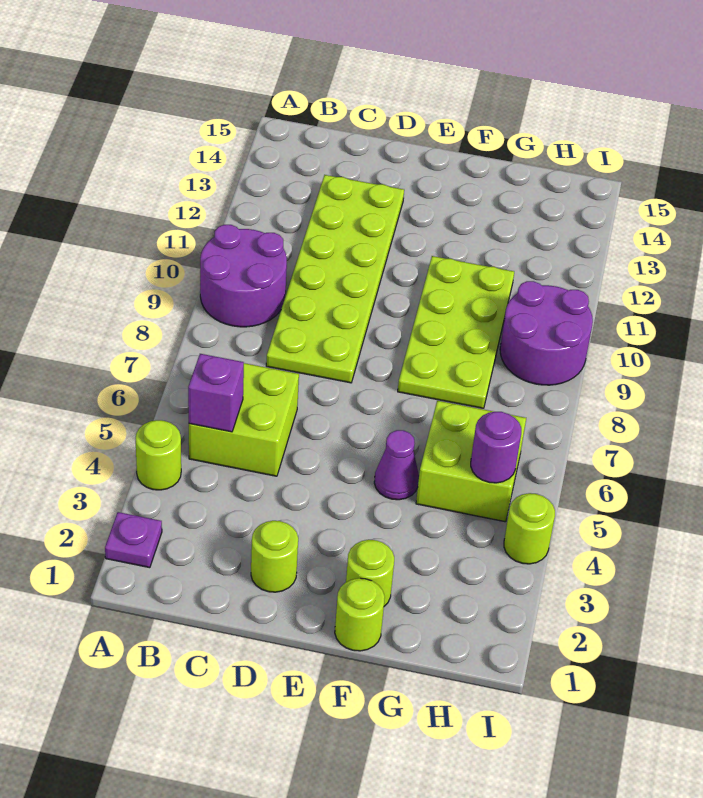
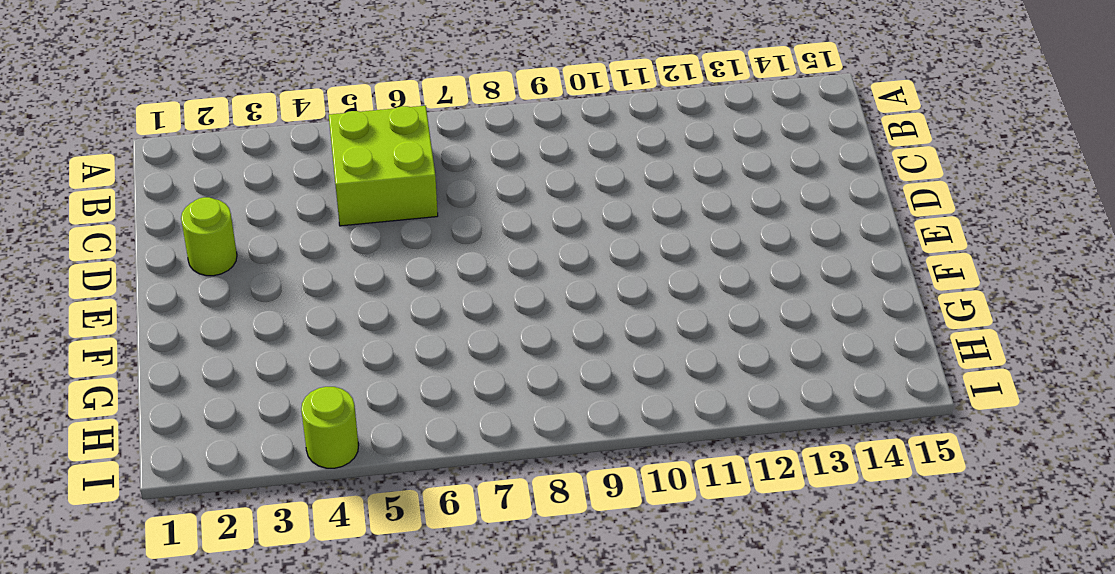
none -> purple 1x1 plate [105,512,162,568]
none -> lime 1x1 round brick [136,420,181,490]
none -> purple 2x2 round brick [200,225,287,327]

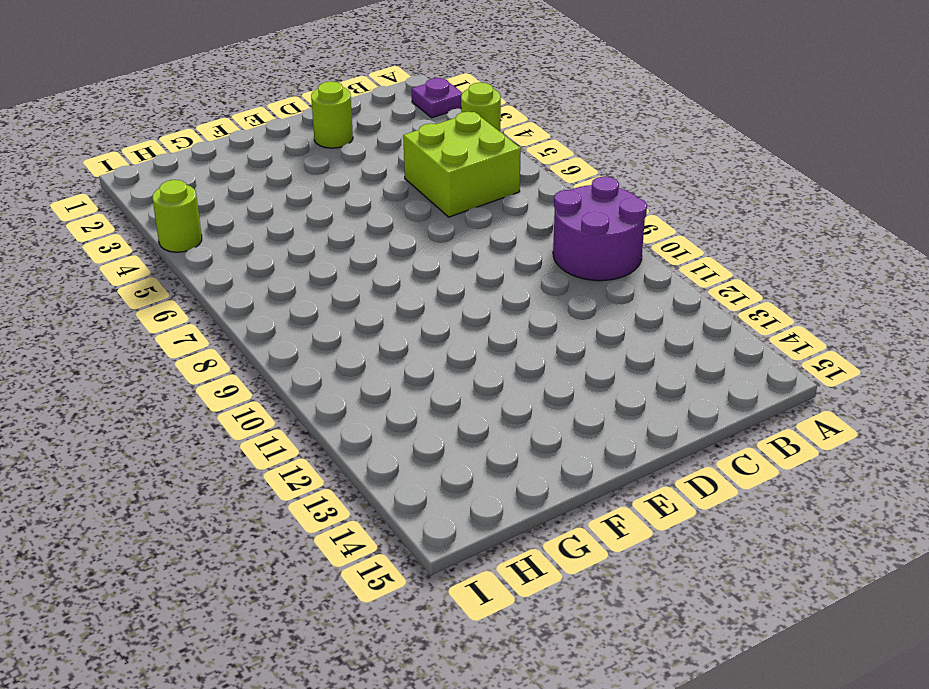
none -> lime 2x6 plate [266,175,404,383]
none -> lime 1x1 round brick [335,578,385,651]
none -> lime 1x1 round brick [346,540,394,606]

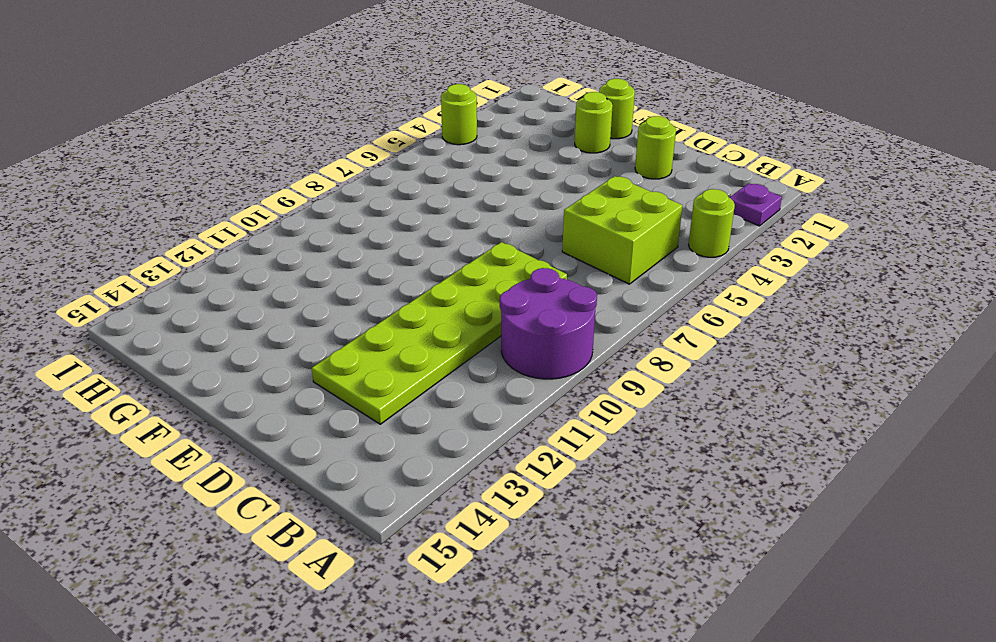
none -> purple 1x1 cone [374,430,419,500]
none -> lime 2x4 plate [398,256,514,408]
none -> lime 2x2 brick [416,401,526,522]

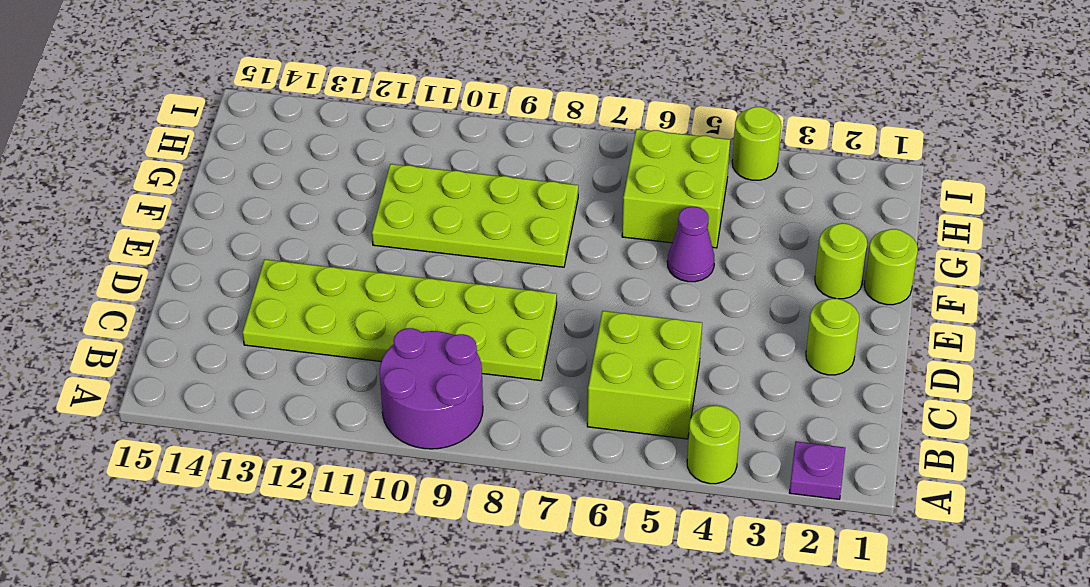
none -> purple 2x2 round brick [500,281,593,385]
none -> purple 1x1 brick [188,354,244,432]
none -> purple 1x1 round brick [471,412,521,483]

